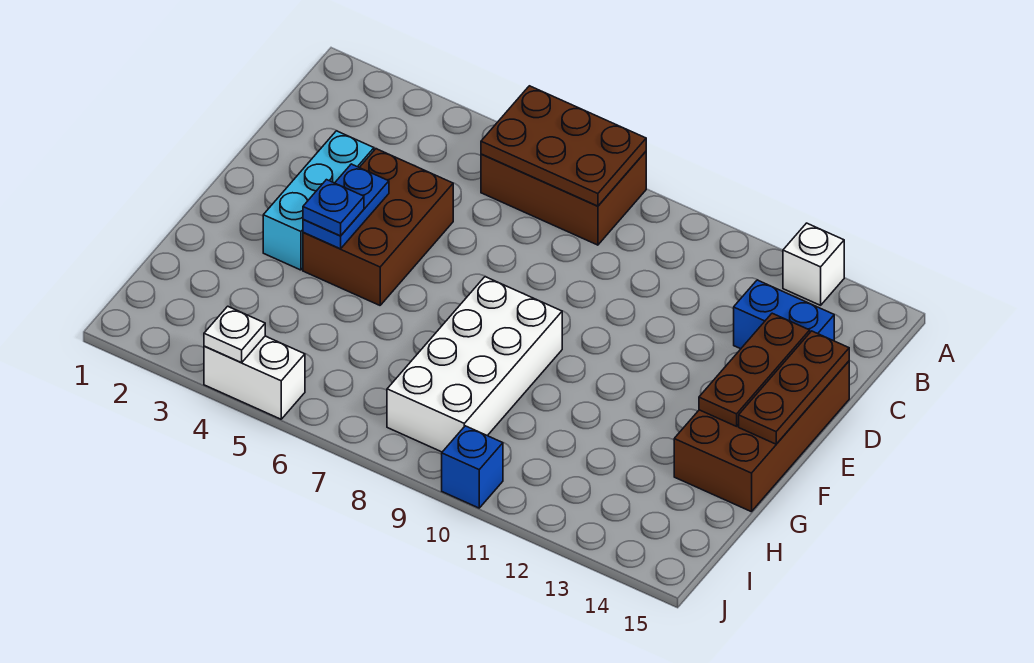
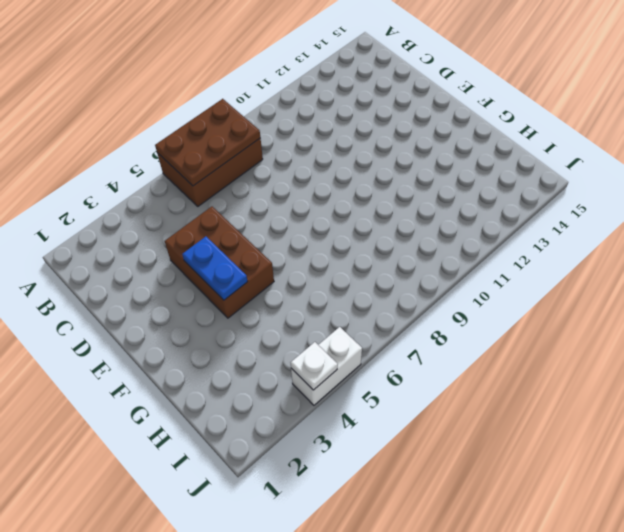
none -> white 1x1 brick [783,223,844,305]
none -> blue 1x2 brick [734,280,834,349]
none -> cyan 1x3 brick [263,131,374,270]

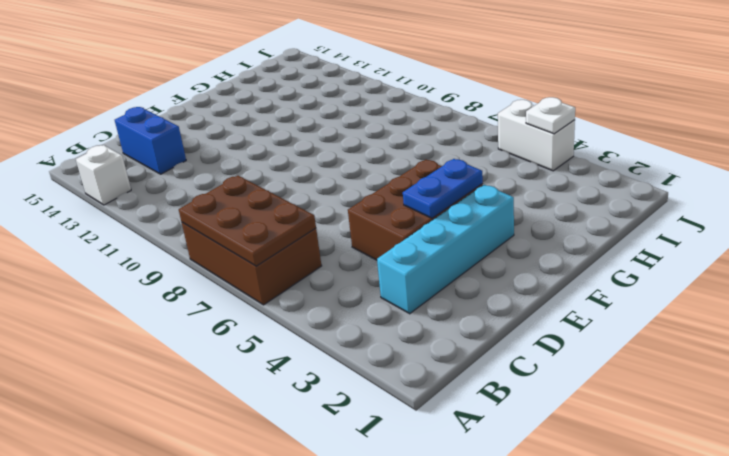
cyan 1x4 brick [377,185,514,314] -> cyan 1x3 brick [263,131,374,270]
none -> brown 2x4 brick [674,361,849,512]
none -> white 2x4 brick [387,277,562,452]
none -> blue 1x1 brick [442,426,503,508]

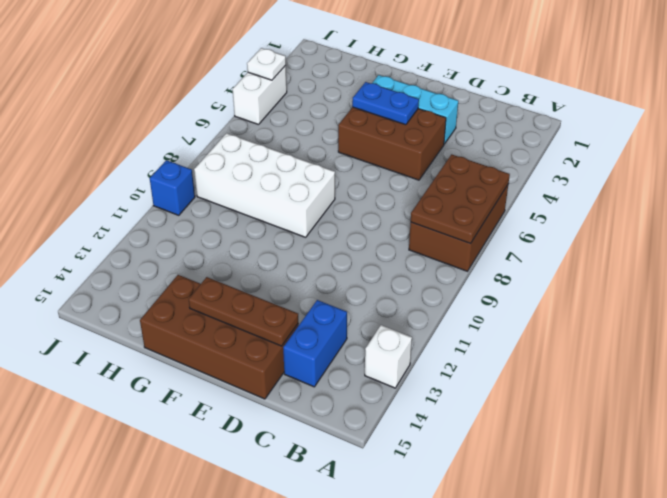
none -> brown 1x3 plate [739,331,849,444]
none -> blue 1x1 plate [303,180,364,236]

